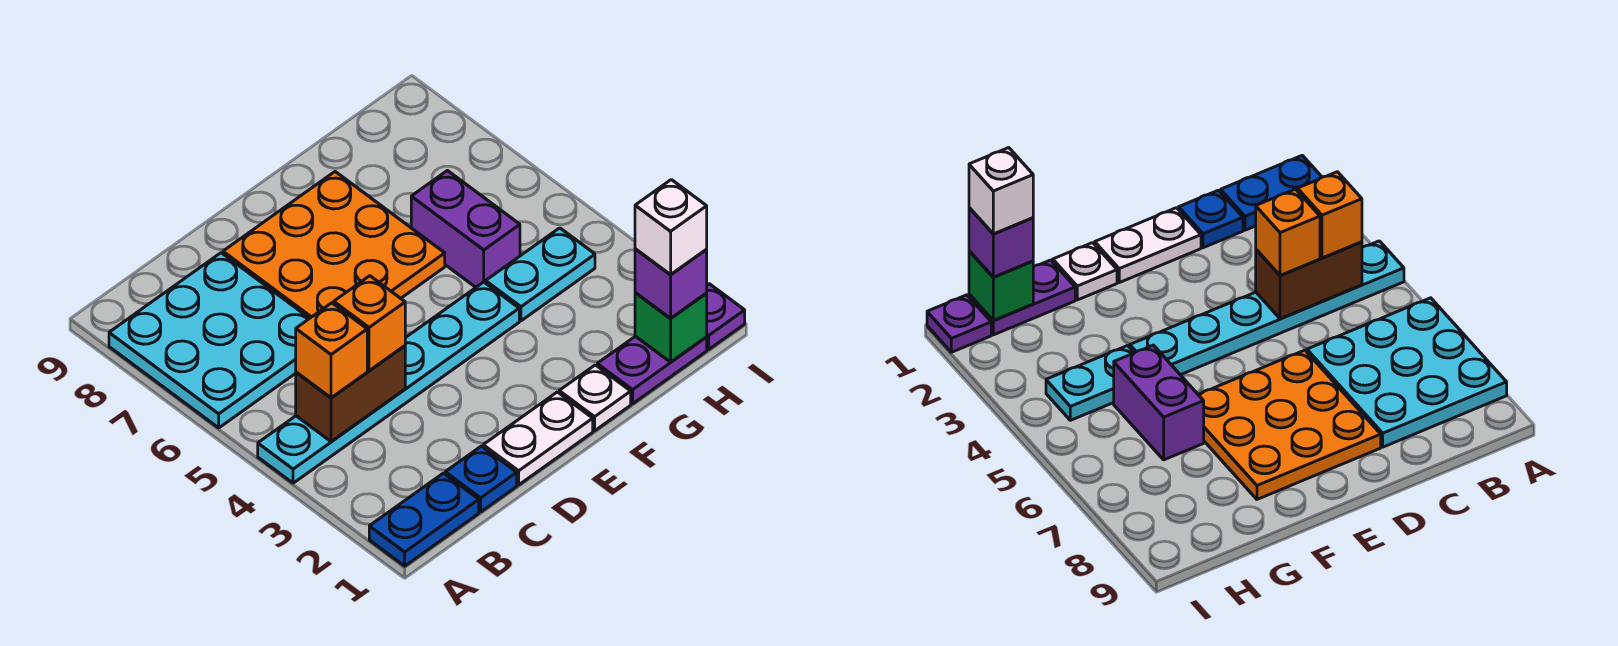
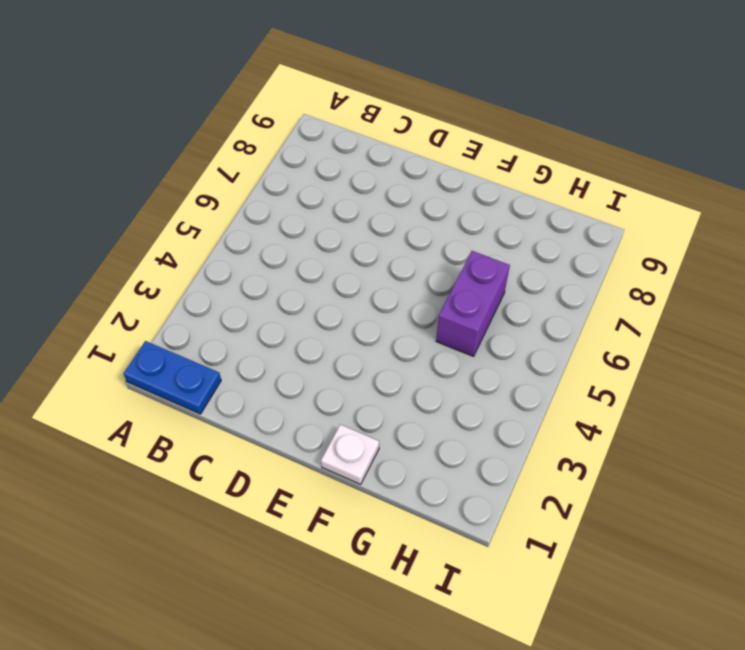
none -> cyan 1x6 plate [258,282,519,483]
none -> cyan 3x3 plate [109,253,309,428]
none -> blue 1x1 plate [445,446,517,512]

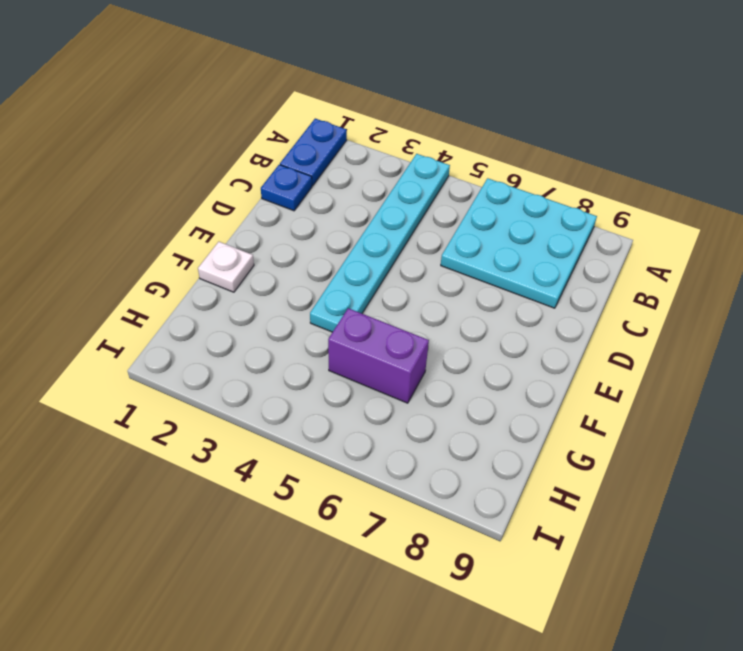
none -> white 1x2 plate [483,392,593,485]
none -> orange 3x3 plate [223,172,445,318]
none -> purple 1x2 plate [597,336,707,404]

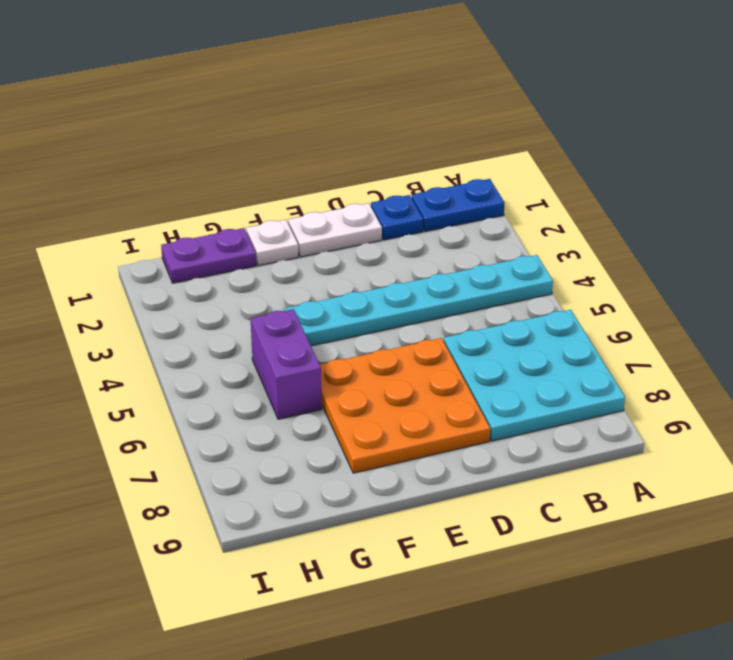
none -> cyan 1x2 plate [486,228,595,321]
none -> purple 1x1 plate [707,284,745,350]
none -> brown 1x2 brick [296,346,405,441]

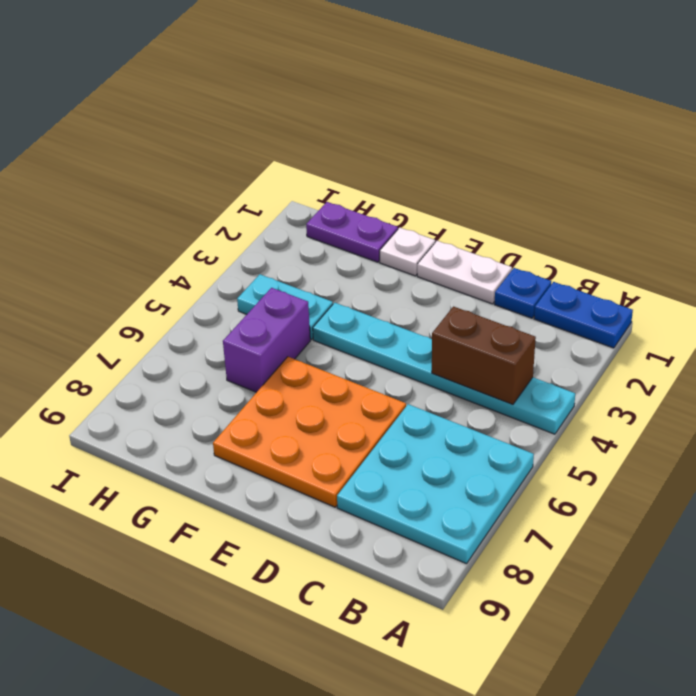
none -> purple 1x1 plate [707,284,745,350]
none -> green 1x1 brick [635,293,707,362]
none -> orange 1x1 brick [296,303,367,398]

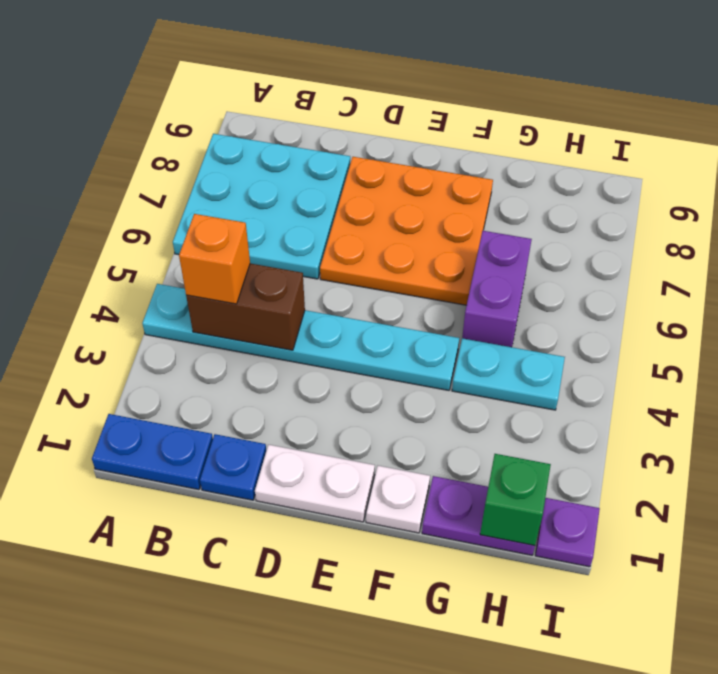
none -> orange 1x1 brick [334,276,405,371]
none -> purple 1x1 brick [635,249,707,319]
none -> white 1x1 brick [635,180,707,275]

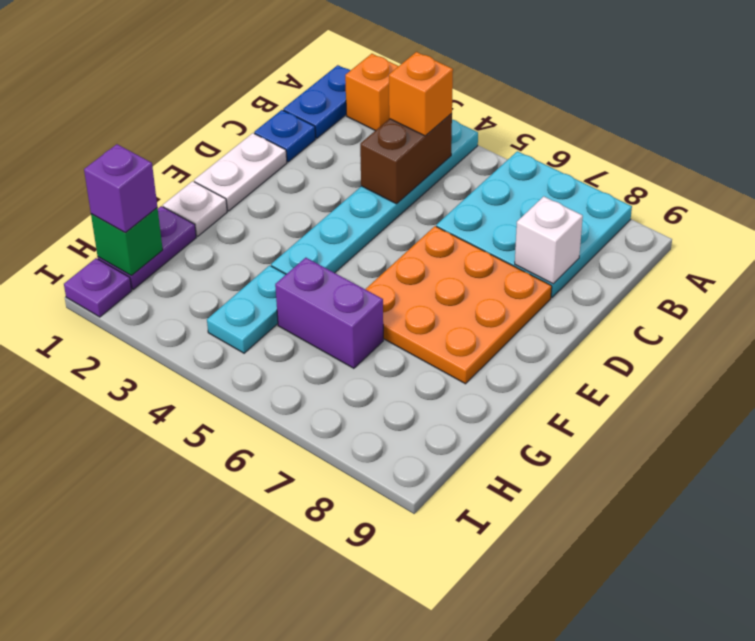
orange 1x1 brick [345,54,398,131] -> orange 1x1 brick moved to [334,276,405,371]
white 1x1 brick [515,196,583,284] -> white 1x1 brick moved to [635,180,707,275]

